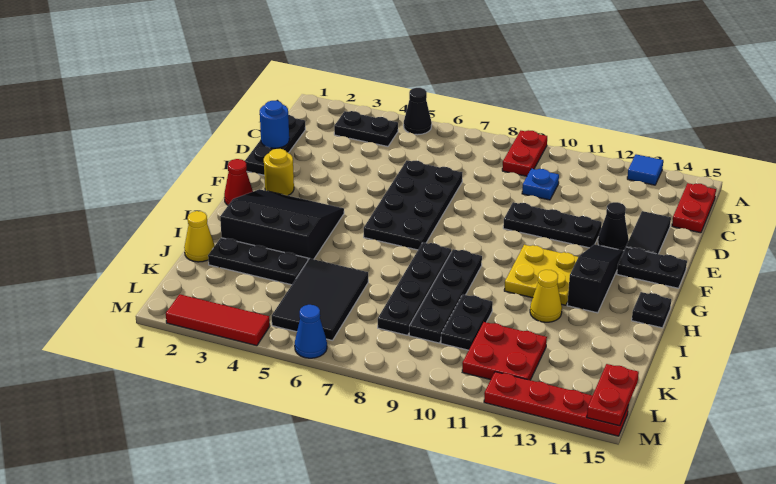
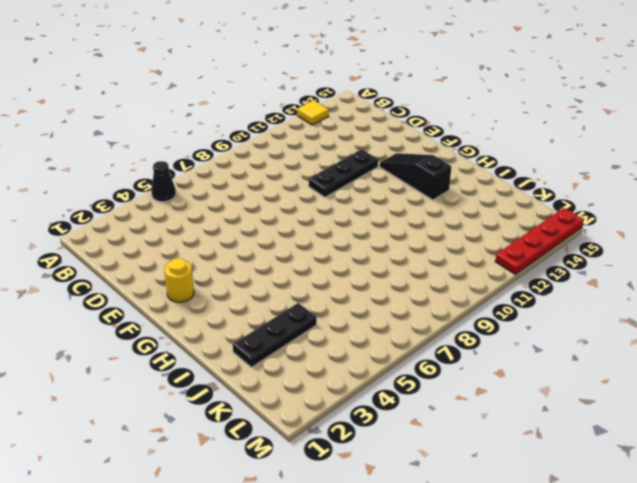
yellow 1x1 tile [297,100,329,125] -> blue 1x1 tile [627,154,663,185]
none -> red 1x2 plate [502,130,547,176]
none -> black 1x2 plate [334,111,398,147]
none -> red 1x2 plate [672,183,716,233]
none -> black 1x3 plate [245,115,305,175]

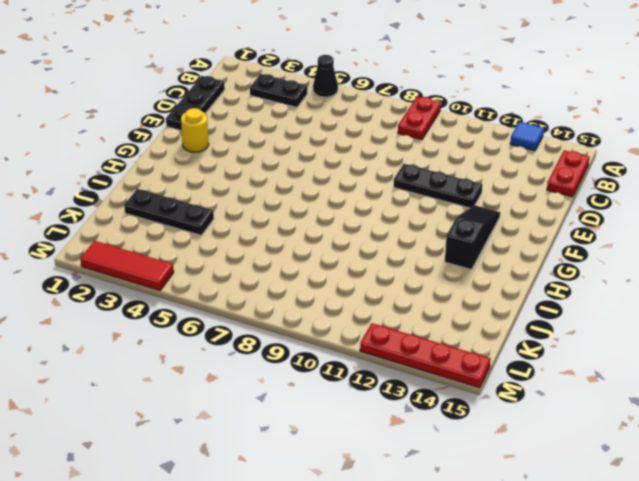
none -> blue 1x1 plate [522,169,559,200]
none -> black 2x4 plate [364,160,462,250]
none -> black 1x2 tile [626,211,671,254]
none -> black 1x1 cone [598,202,629,251]

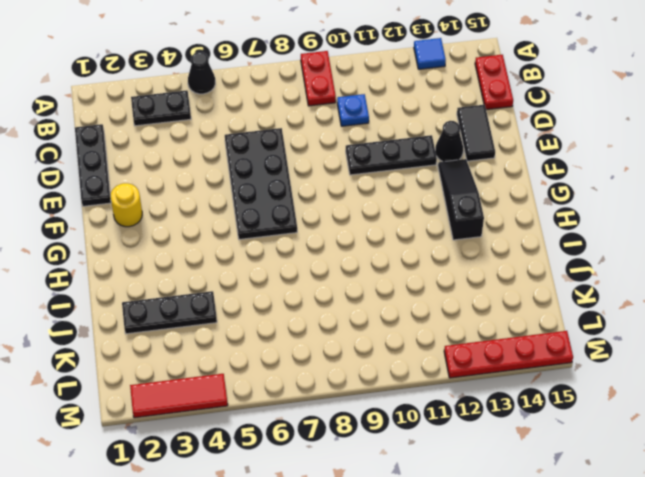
none -> black 1x2 plate [617,247,687,288]
none -> red 1x1 cone [224,159,253,205]
none -> black 3x3 slope [220,189,344,260]
none -> yellow 2x2 plate [504,245,578,305]

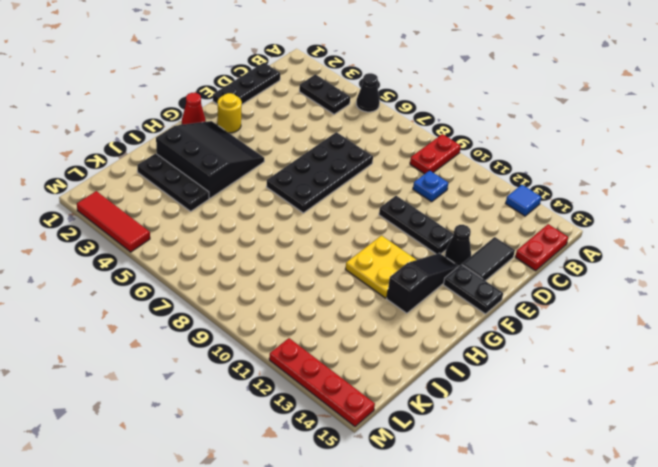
none -> black 1x4 plate [378,242,451,335]
none -> black 1x4 plate [409,249,482,343]
none -> black 1x1 plate [632,292,671,328]
none -> yellow 1x1 cone [530,270,562,322]

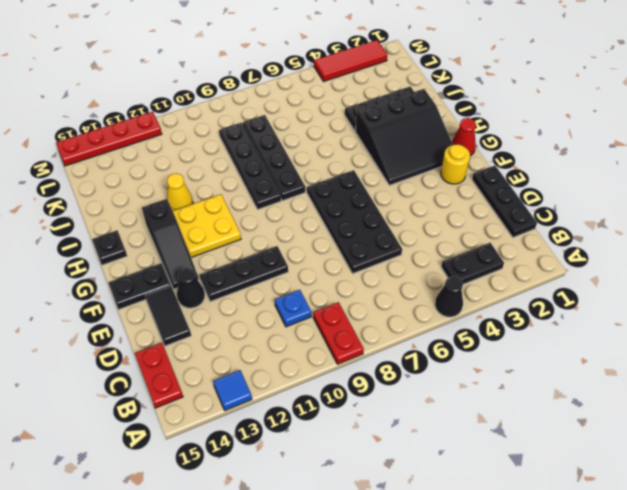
none -> yellow 1x1 cone [184,211,215,262]
none -> black 2x3 tile [272,258,368,341]
none -> black 1x2 plate [441,295,493,350]
none -> red 2x2 plate [462,322,547,380]

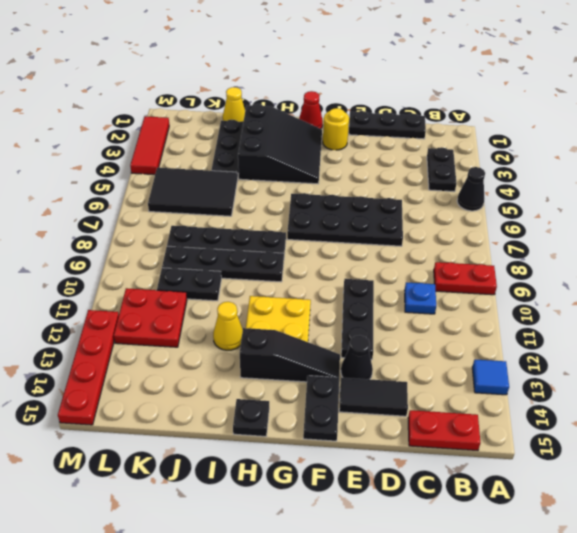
none -> blue 1x1 cone [295,305,327,358]
none -> blue 1x1 round brick [260,101,289,148]
none -> red 1x2 plate [587,364,639,426]

